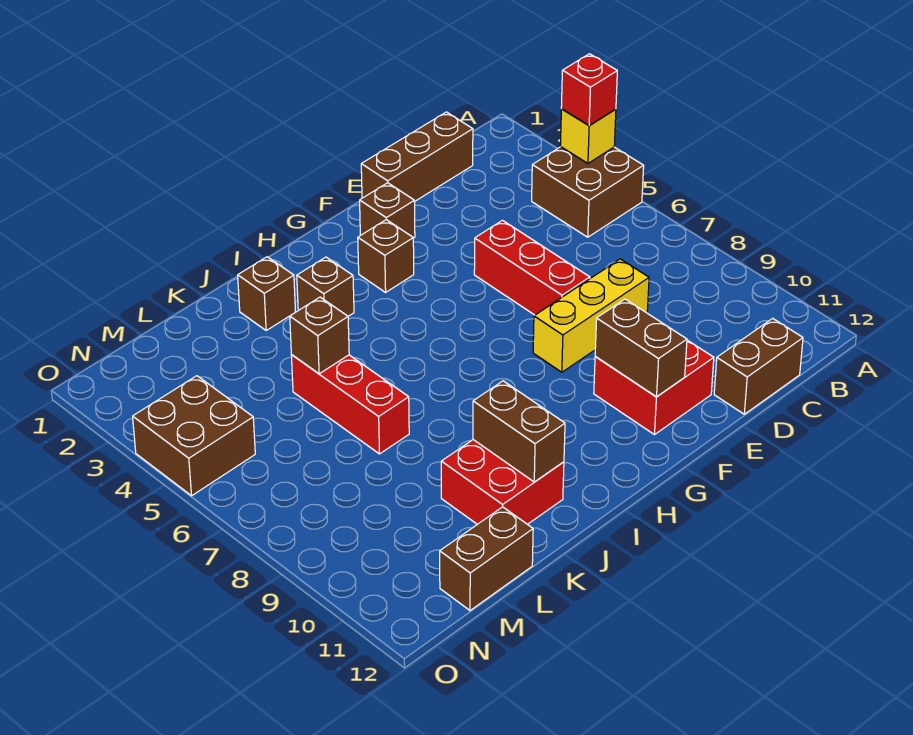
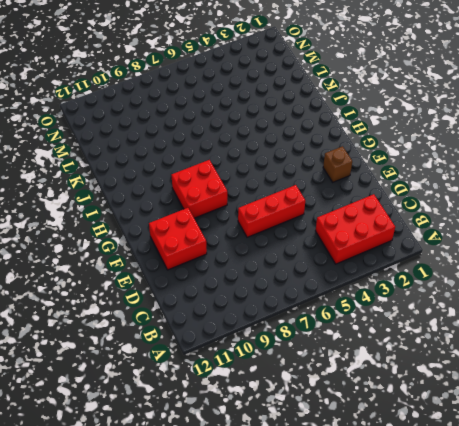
red 2x3 brick [316,194,395,264] -> brown 2x2 brick [532,147,644,237]
red 2x2 brick [171,160,227,218] -> red 2x2 brick moved to [441,440,564,524]
none -> brown 1x3 brick [361,112,473,202]
none -> brown 1x2 brick [714,318,803,414]
none -> yellow 1x3 brick [533,259,649,372]

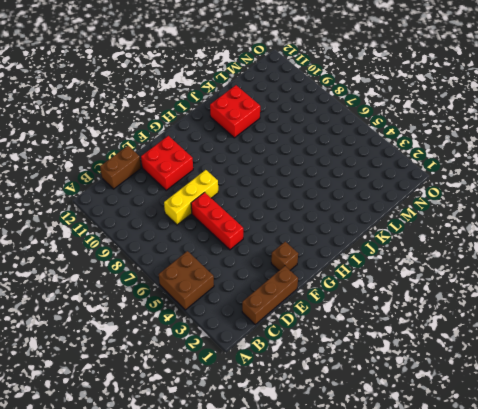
none -> brown 1x1 brick [358,220,414,292]
none -> brown 1x1 brick [297,257,354,316]
none -> brown 1x1 brick [238,257,295,330]

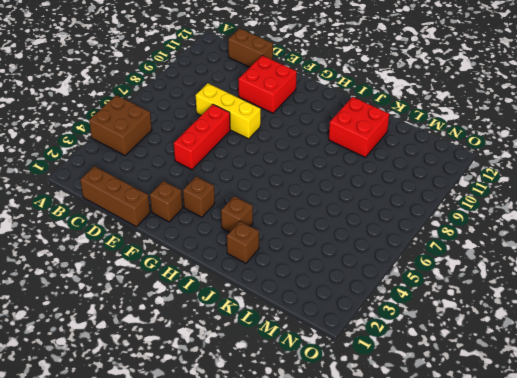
none -> red 1x3 brick [291,355,409,454]
none -> brown 1x2 brick [440,507,533,610]
none -> brown 2x2 brick [133,376,255,496]

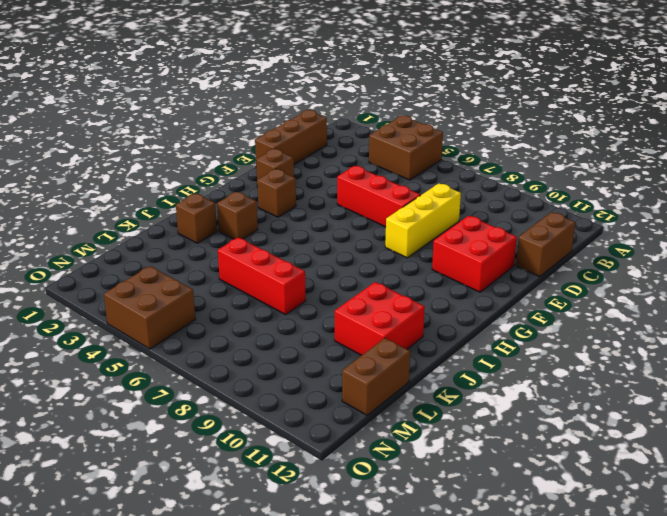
none -> yellow 1x1 brick [560,109,616,163]
none -> brown 1x2 brick [595,299,687,397]
none -> brown 1x2 brick [473,381,565,482]

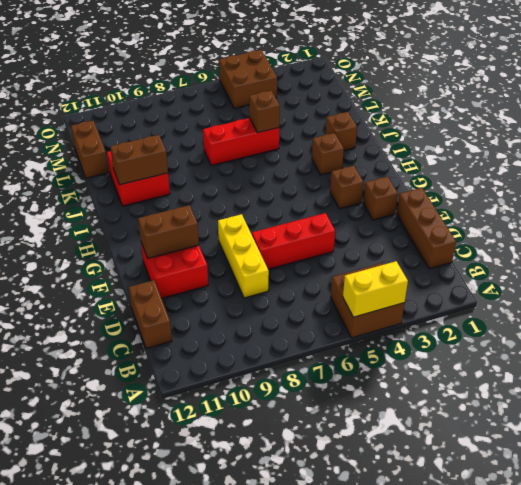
yellow 1x2 brick [343,261,408,317] -> yellow 1x1 brick [560,109,616,163]
none -> red 1x1 brick [561,54,617,125]

